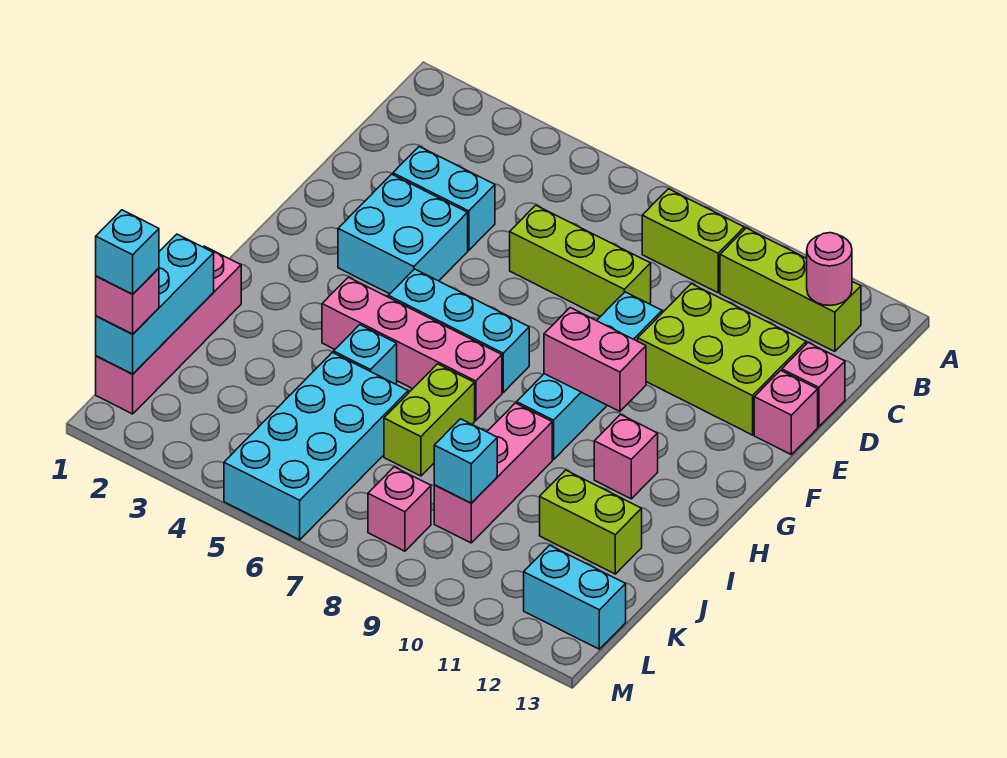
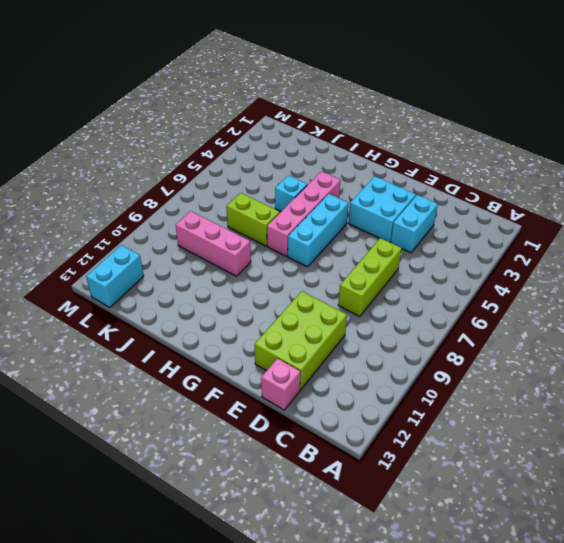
none -> lime 1x2 brick [642,189,744,293]
none -> lime 1x3 brick [720,228,861,352]
none -> cyan 1x4 brick [517,292,662,460]

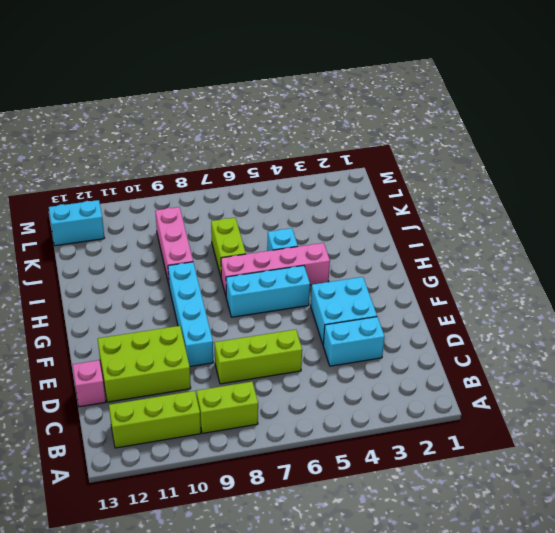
none -> pink 1x1 brick [754,370,818,454]
none -> pink 1x1 brick [594,415,658,499]
none -> pink 1x4 brick [96,246,241,414]

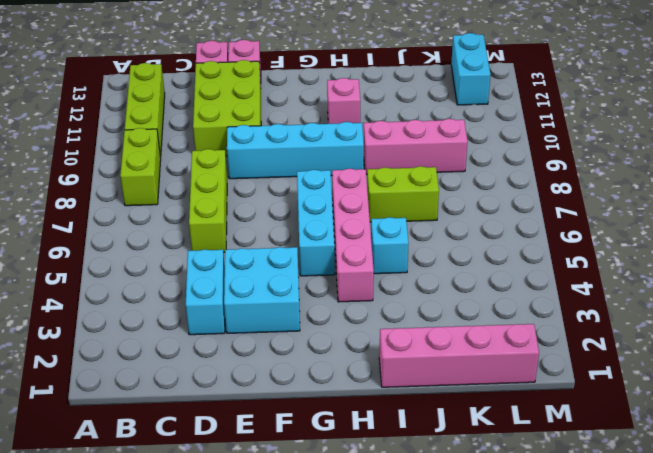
none -> cyan 2x4 brick [224,352,408,540]
none -> lime 1x2 brick [540,470,642,574]
none -> pink 1x1 brick [368,467,431,551]

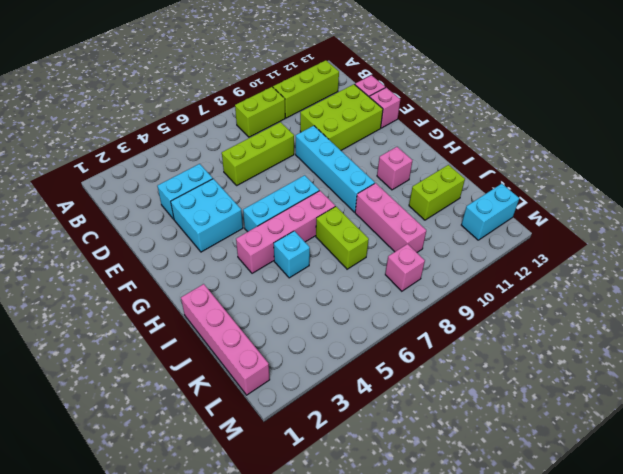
none -> cyan 2x4 brick [224,352,408,540]
none -> pink 1x1 round brick [807,233,852,305]
none -> pink 1x2 brick [544,308,646,411]

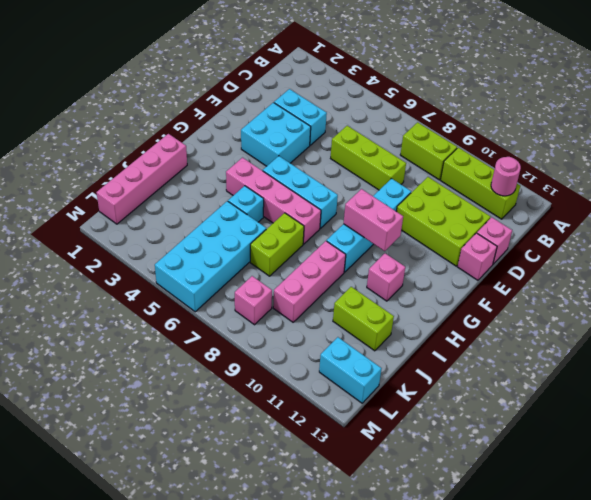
none -> cyan 1x3 brick [96,234,214,374]
none -> cyan 1x1 brick [434,419,497,503]
none -> pink 1x1 brick [96,268,159,334]

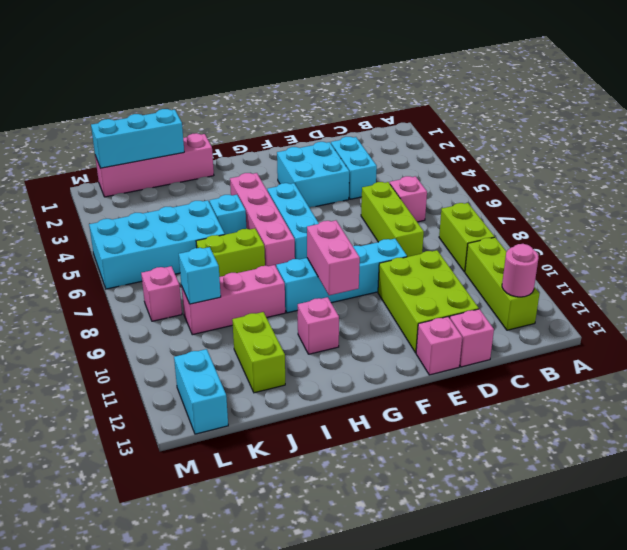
pink 1x1 brick [390,176,427,222] -> pink 1x1 brick moved to [96,268,159,334]
none -> cyan 1x1 brick [96,210,159,294]

